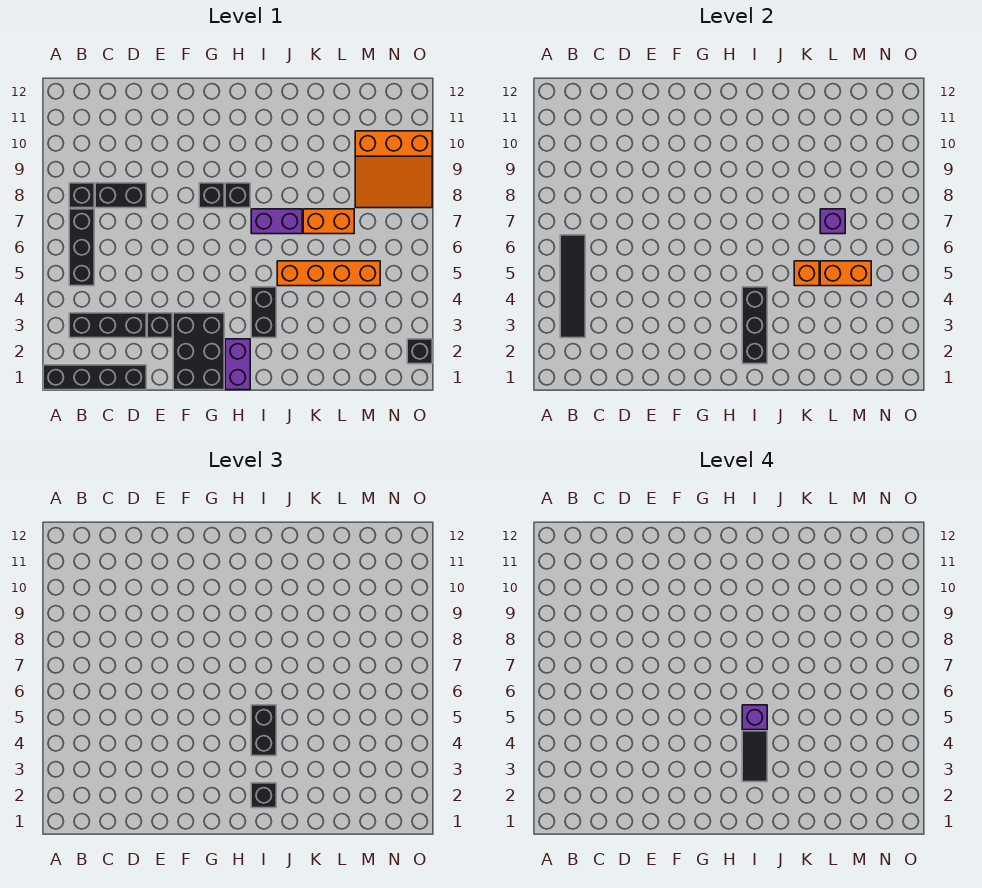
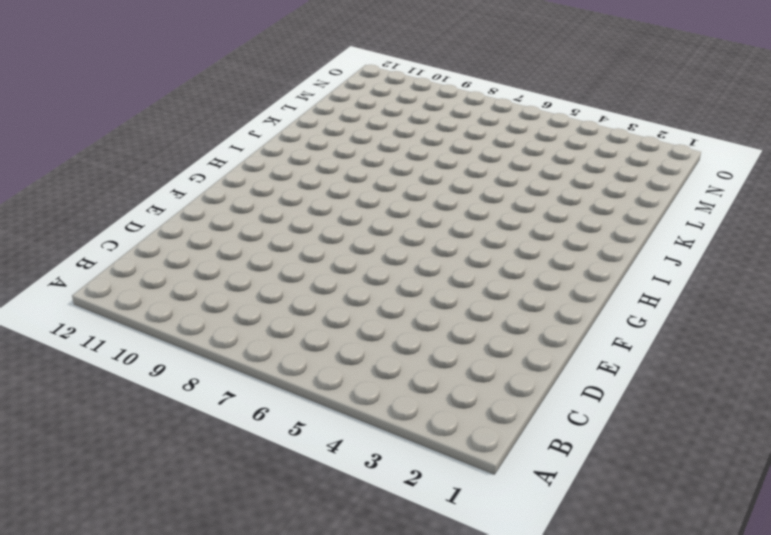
none -> black 1x4 brick [43,365,146,390]
none -> black 1x3 brick [69,313,146,338]
none -> black 1x3 brick [69,209,94,286]

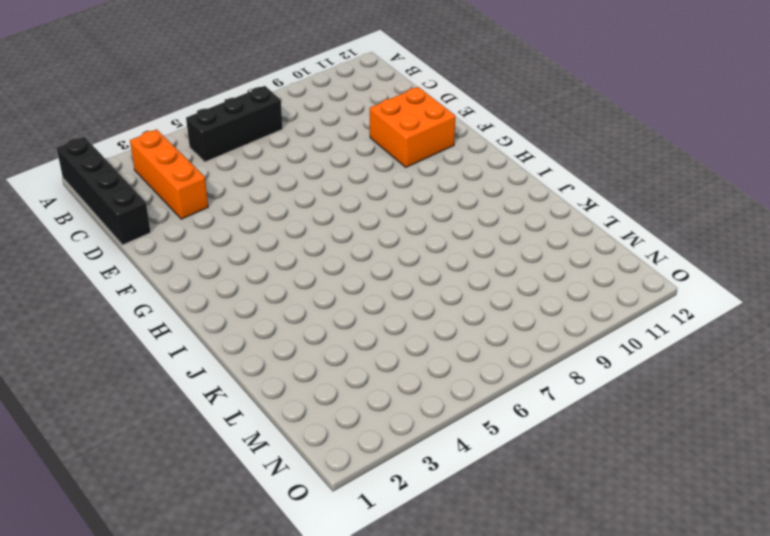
orange 1x3 brick [130,129,208,219] -> black 1x3 brick [69,313,146,338]
orange 2x2 brick [370,87,455,167] -> none
none -> black 1x1 brick [69,183,94,208]
none -> black 1x2 brick [95,183,146,208]
none -> black 1x1 brick [147,313,172,338]

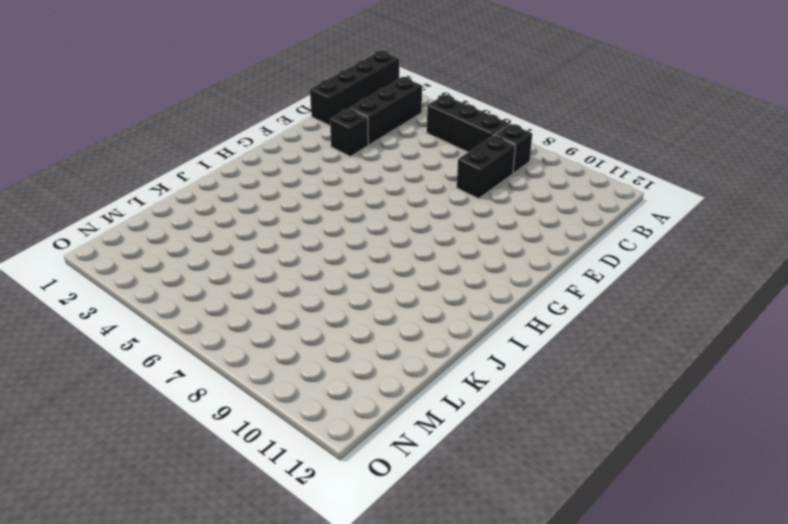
none -> black 2x3 brick [173,313,224,390]
none -> black 1x1 brick [199,183,224,208]
none -> purple 1x2 brick [225,339,250,390]

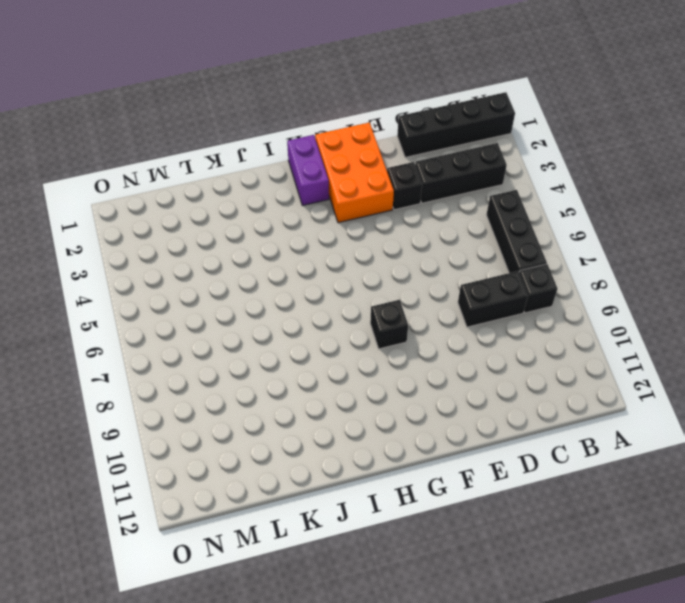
orange 2x3 brick [315,123,394,223] -> black 2x3 brick [173,313,224,390]
none -> black 1x1 brick [225,183,250,208]
none -> black 1x2 brick [251,287,276,338]
none -> purple 1x2 brick [251,209,302,234]

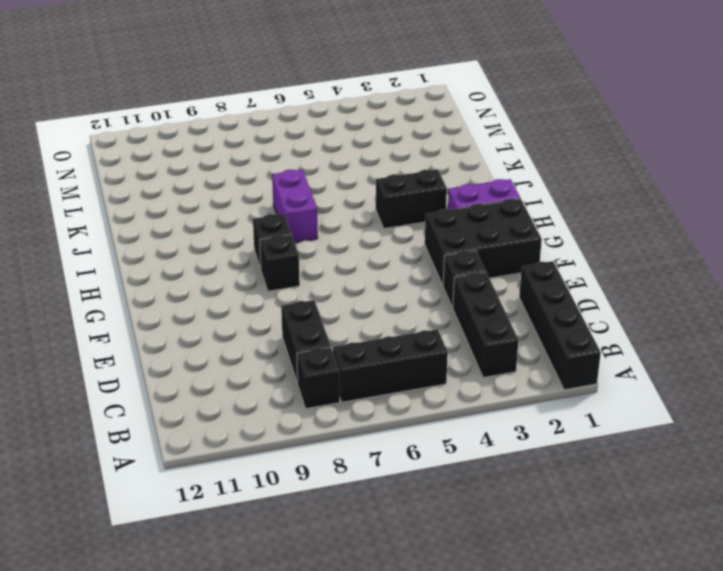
none -> orange 1x4 brick [277,261,380,286]
none -> orange 1x2 brick [303,209,354,234]
none -> orange 3x3 slope [355,131,432,208]

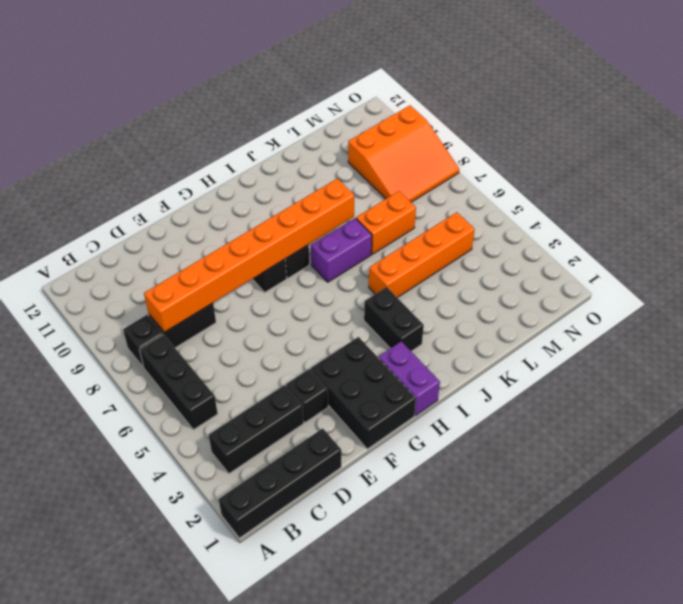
orange 1x8 brick [144,178,354,332] -> none
none -> black 1x1 brick [407,339,432,364]
none -> black 1x4 tile [560,235,585,338]
none -> black 1x3 brick [742,287,767,364]

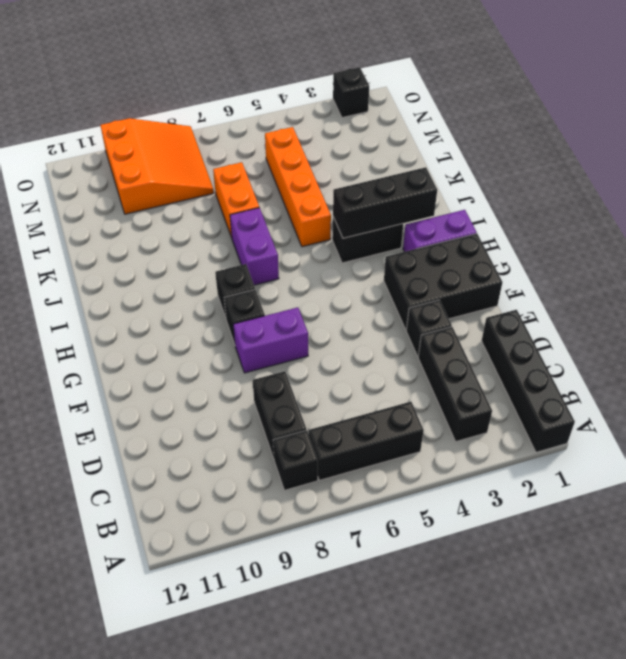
purple 1x2 brick [233,307,308,373] -> none
none -> black 1x4 tile [560,235,585,338]
none -> orange 1x1 brick [794,261,819,286]
none -> orange 1x2 brick [820,261,871,286]

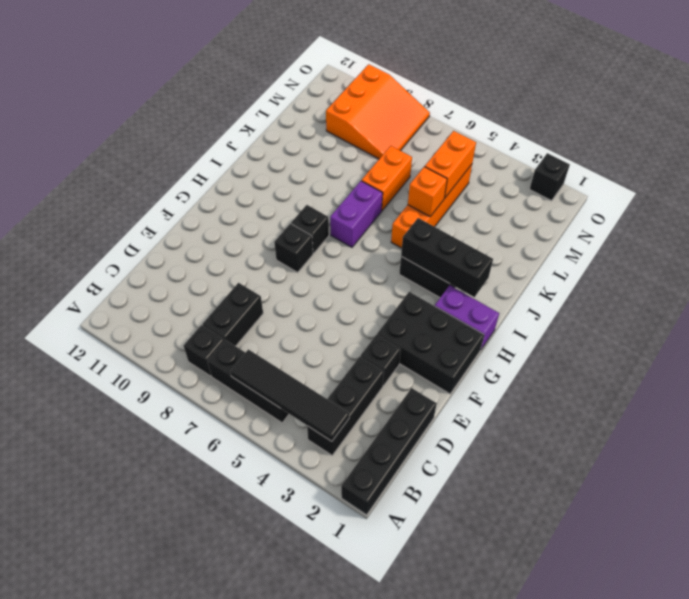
none -> purple 1x1 brick [820,209,845,234]
none -> black 1x1 brick [251,783,276,808]
none -> black 1x2 brick [251,705,276,756]

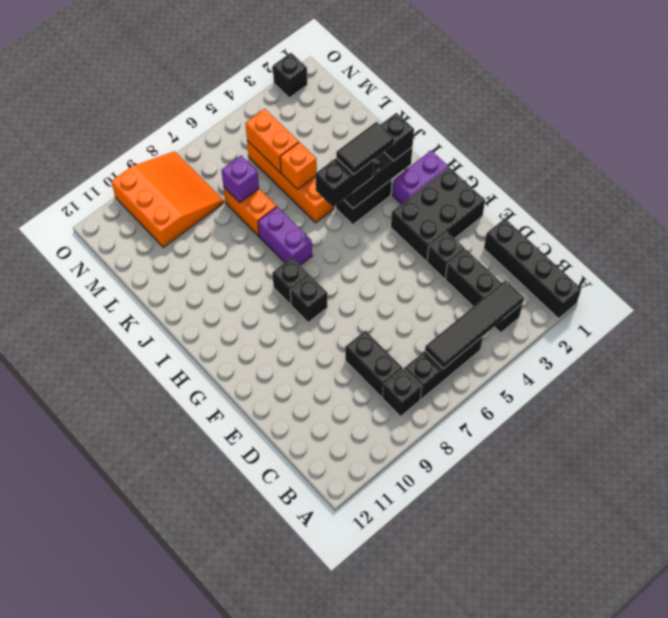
none -> purple 1x1 brick [742,705,767,730]

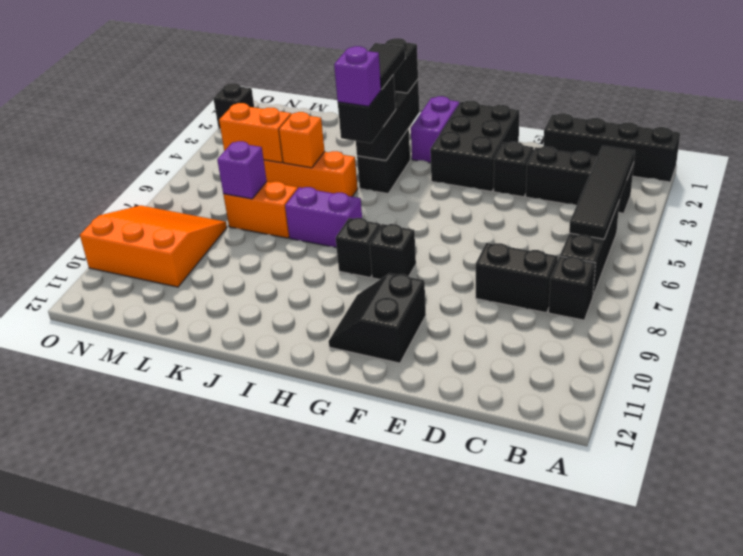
black 2x2 slope [329,273,426,363] -> none

